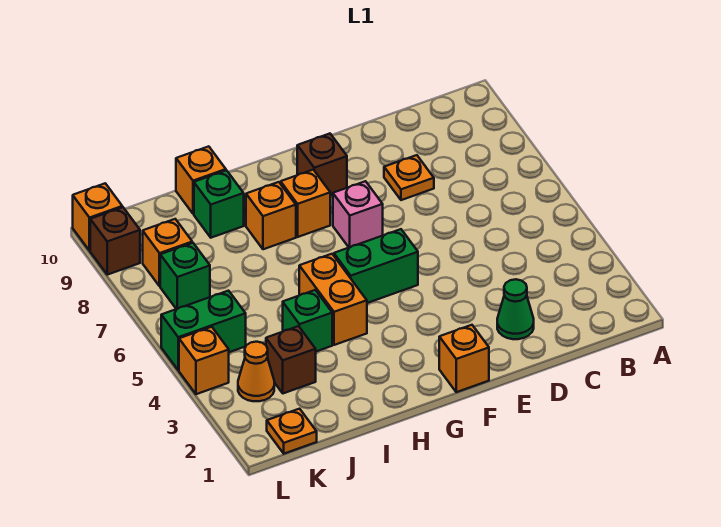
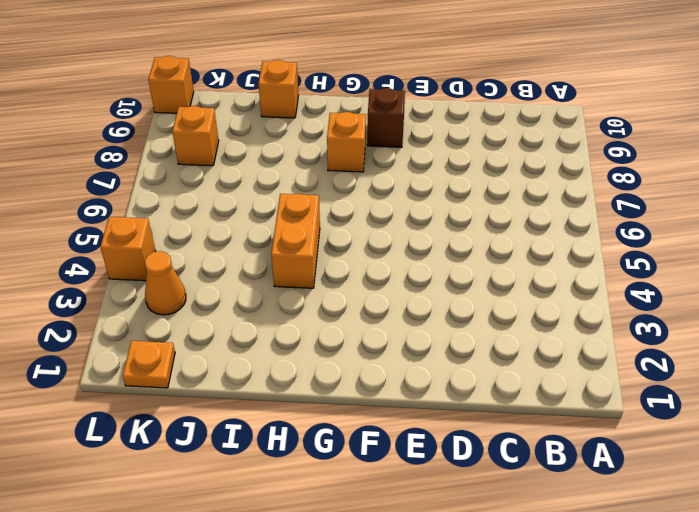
none -> green 1x1 cone [497,279,534,339]
none -> orange 1x1 plate [384,155,434,200]
none -> orange 1x1 brick [439,325,489,392]

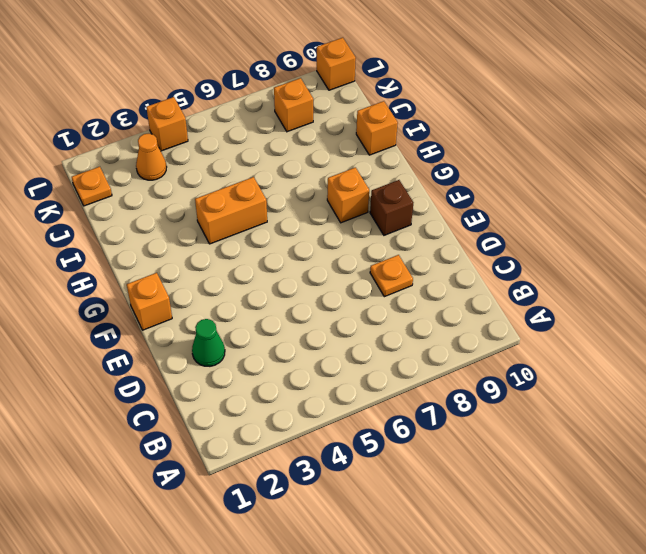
none -> green 1x2 brick [334,229,418,303]
none -> pink 1x1 brick [333,181,383,247]
none -> orange 1x1 brick [246,182,296,249]

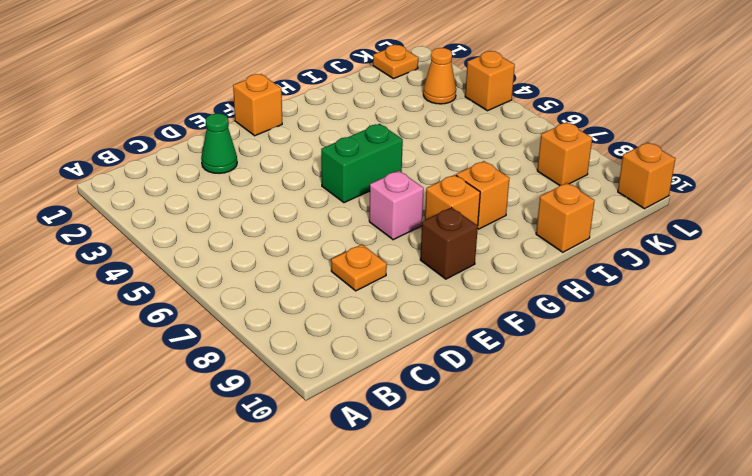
none -> orange 1x2 brick [299,254,367,345]
none -> green 1x1 brick [283,290,332,351]
none -> green 1x1 brick [194,170,244,238]

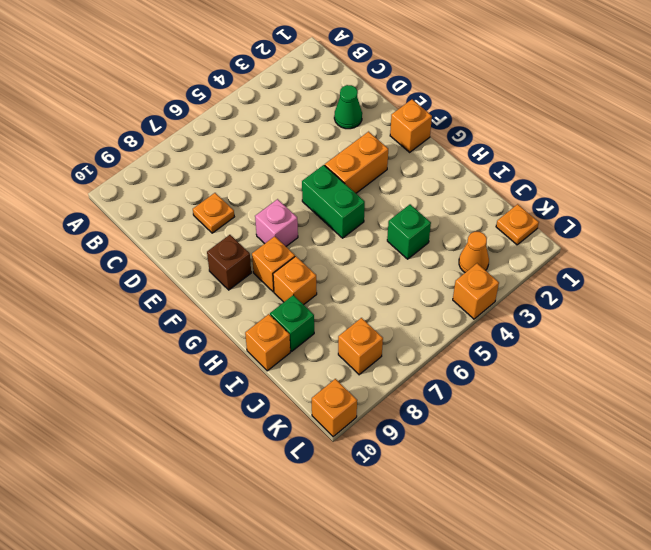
orange 1x2 brick [325,132,388,193] -> orange 1x2 brick moved to [299,254,367,345]
none -> brown 1x1 brick [266,326,316,393]
none -> green 1x2 brick [161,291,246,370]
none -> green 1x1 brick [160,243,210,309]

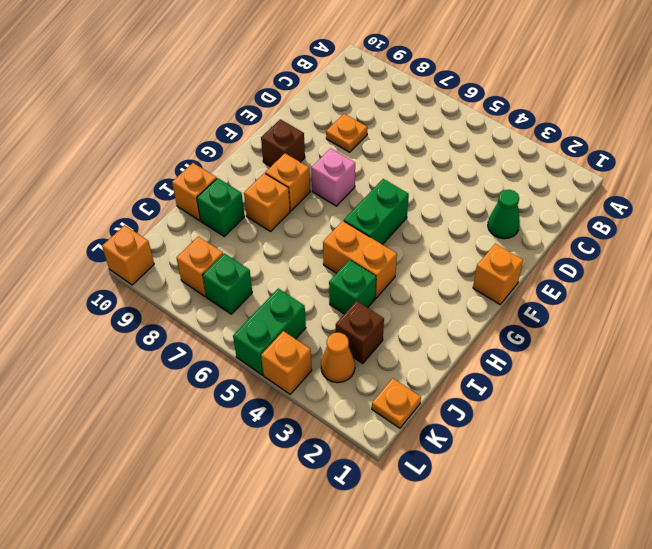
none -> brown 1x1 brick [90,207,140,275]

